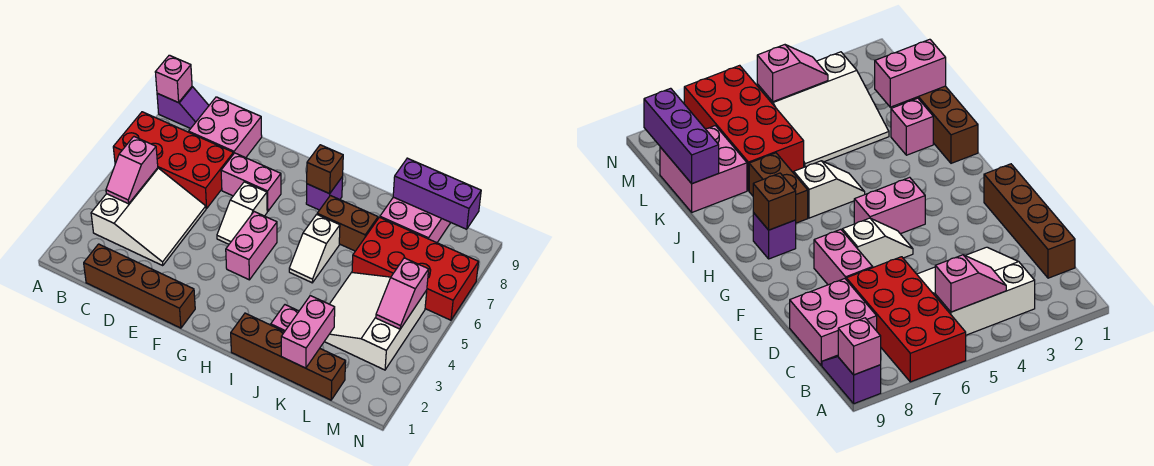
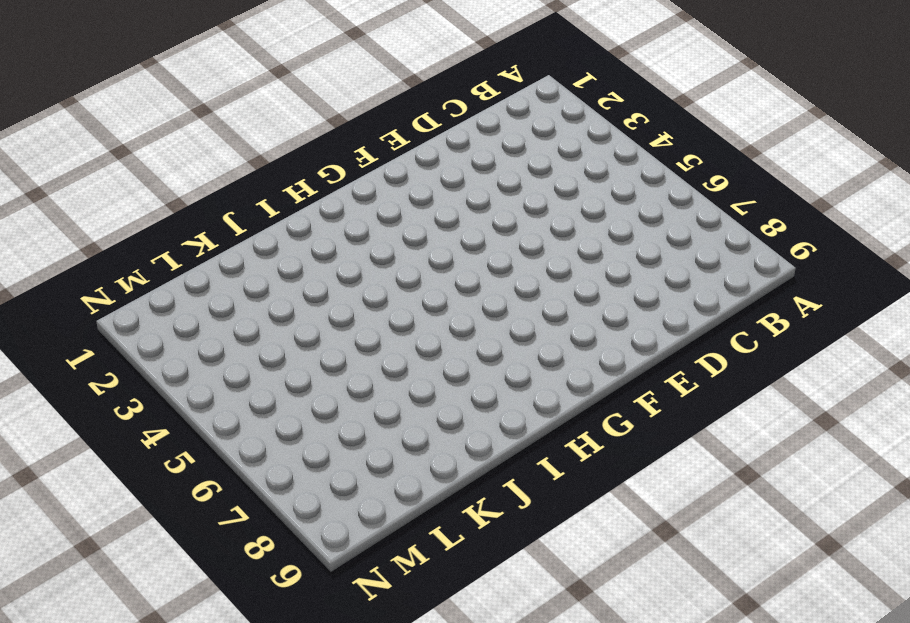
none -> red 2x4 brick [113,112,233,209]
none -> purple 1x2 slope [157,87,209,129]
none -> white 3x3 slope [91,168,206,266]

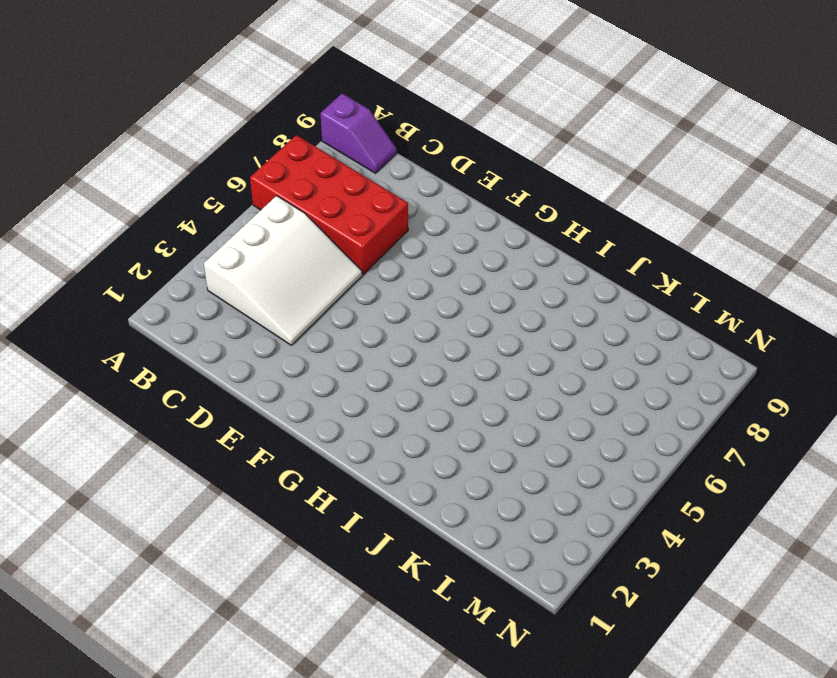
none -> brown 1x4 brick [84,244,195,328]
none -> pink 2x2 brick [189,97,262,158]
none -> pink 1x2 brick [221,153,281,212]

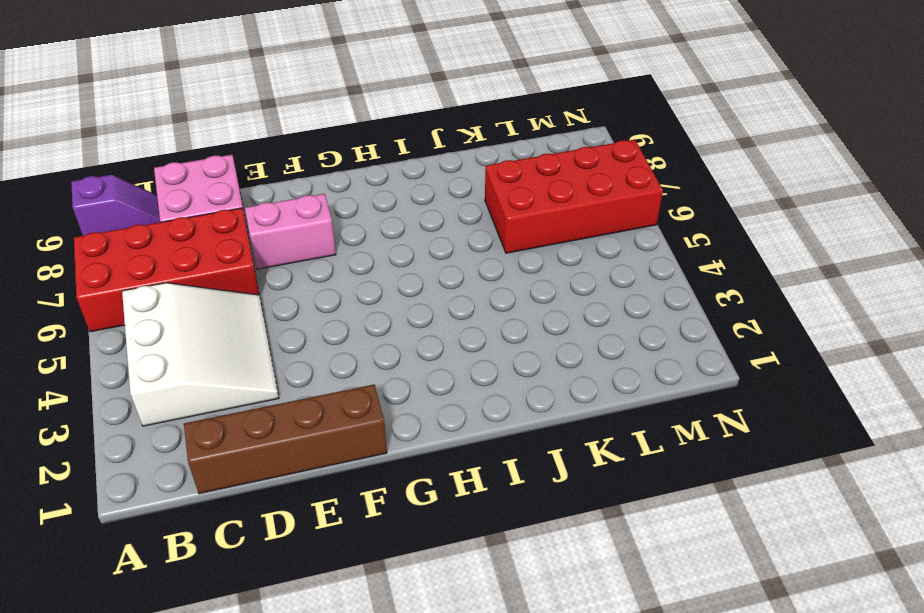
none -> white 1x2 slope [217,182,267,244]
none -> pink 1x2 brick [226,212,277,280]
none -> purple 1x1 brick [306,177,343,210]

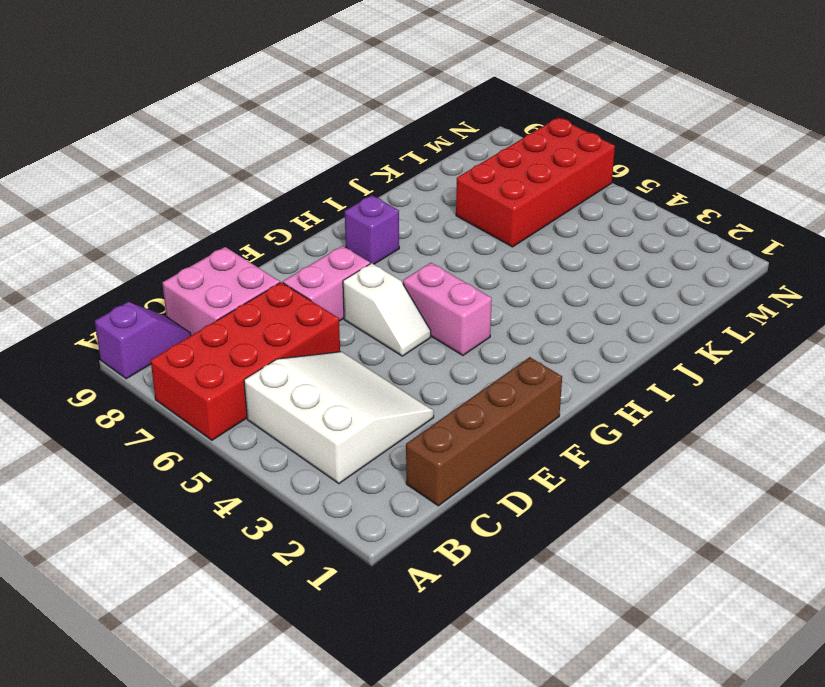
none -> brown 1x4 brick [231,313,346,400]
none -> white 1x2 slope [289,214,340,283]
none -> brown 1x2 brick [317,195,378,251]

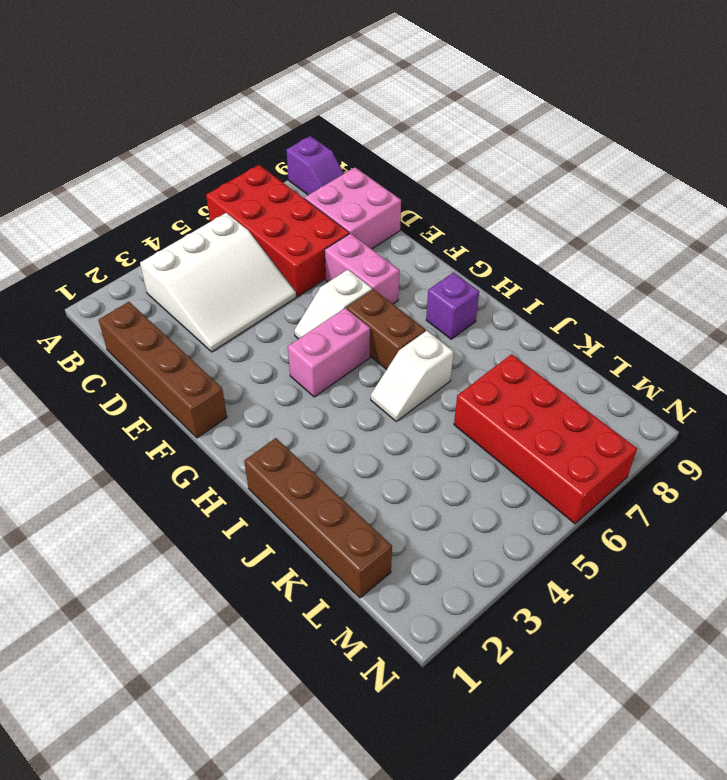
brown 1x2 brick [347,289,425,370] -> brown 1x2 brick moved to [317,195,378,251]
none -> pink 1x1 brick [271,305,299,332]
none -> white 3x3 slope [324,273,427,370]
none -> pink 2x2 brick [380,197,451,243]

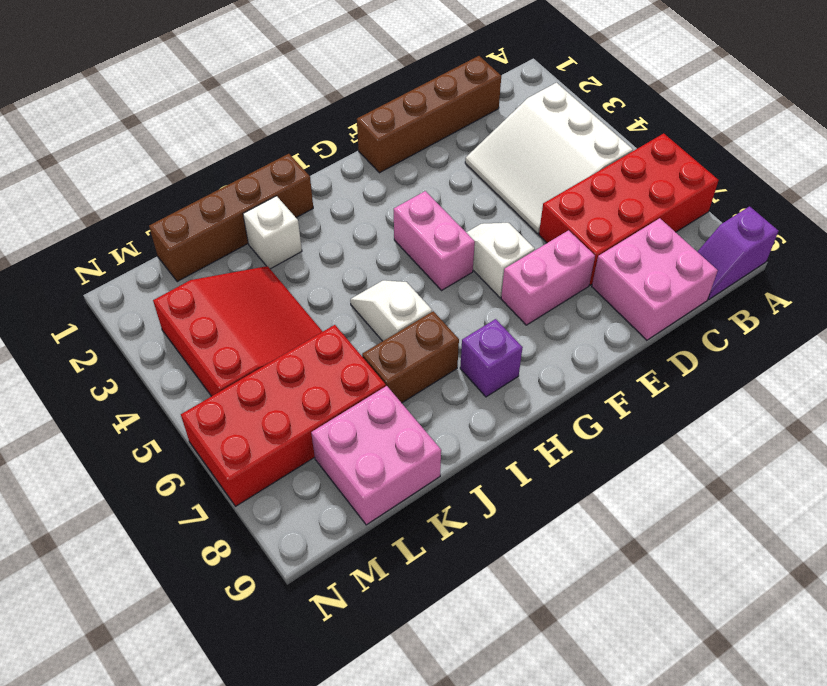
white 1x1 brick [243,196,302,269] -> pink 1x1 brick [271,305,299,332]
red 3x3 slope [153,266,323,396] -> white 3x3 slope [324,273,427,370]
none -> pink 1x1 brick [155,55,192,103]
none -> pink 1x2 slope [106,137,158,204]
none -> brown 1x1 brick [307,145,343,194]

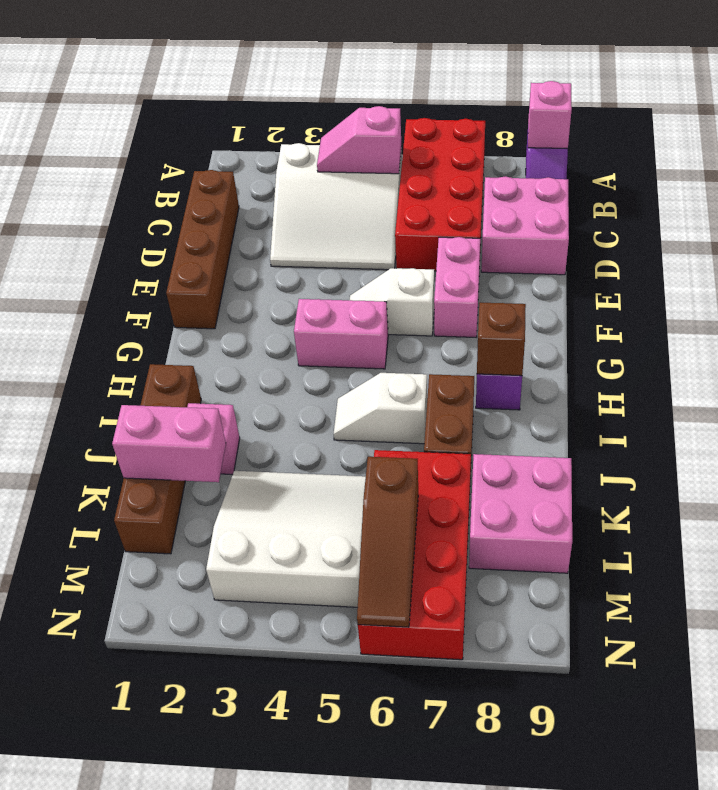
brown 1x3 slope [357,457,418,627] -> none
none -> purple 1x3 brick [393,158,481,229]
none -> pink 1x2 slope [376,258,429,329]

